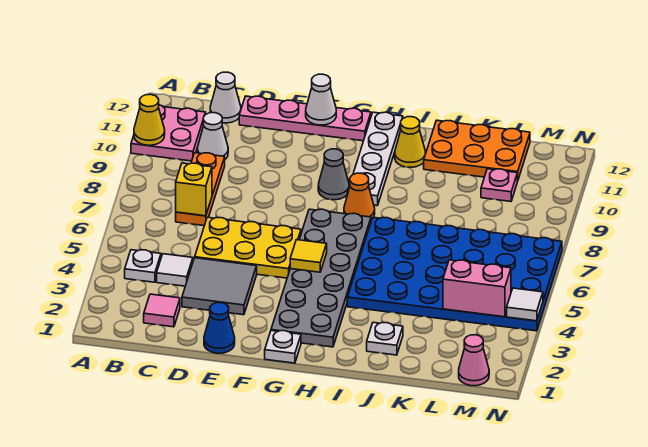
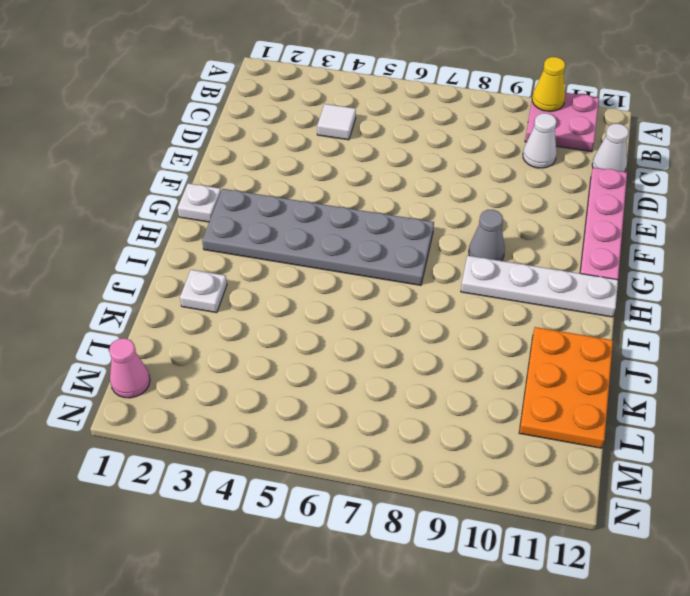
none -> white 1x1 plate [125,250,161,282]
none -> pink 1x1 tile [144,294,180,327]
none -> orange 1x3 plate [176,153,225,226]

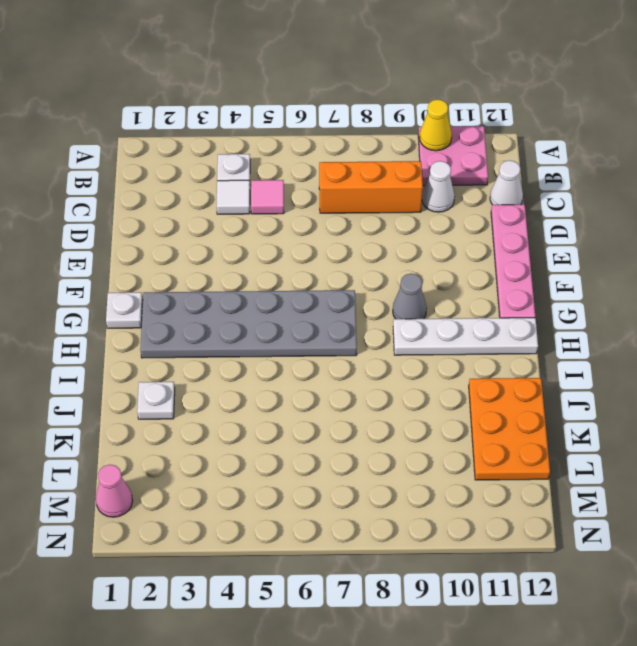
pink 1x1 tile [251,180,284,214] -> pink 1x1 tile moved to [144,294,180,327]
orange 1x3 brick [319,161,423,213] -> orange 1x3 plate [176,153,225,226]
none -> grey 2x2 tile [182,258,257,315]
none -> yellow 2x3 plate [195,217,301,278]
none -> blue 1x1 cone [204,302,235,353]

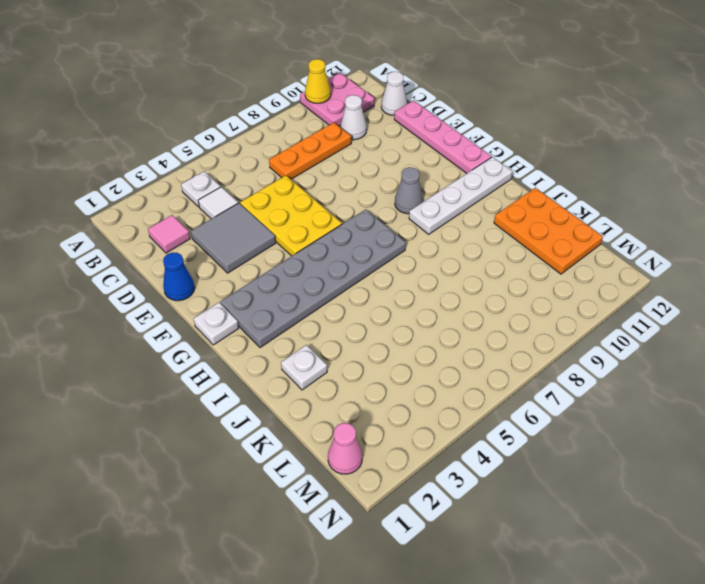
none -> orange 1x1 cone [344,173,375,220]
none -> blue 4x6 plate [347,217,562,331]
none -> yellow 1x1 cone [395,117,425,167]

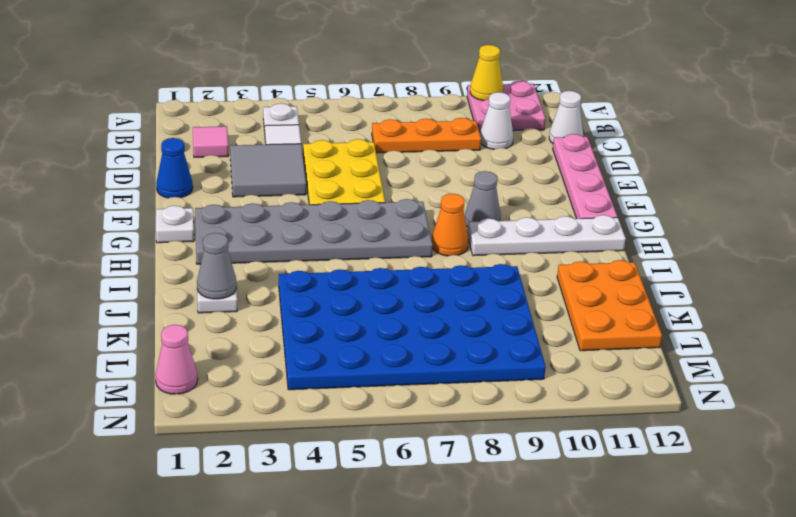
grey 1x1 cone [197,233,237,299] -> none
blue 4x6 plate [279,264,546,390] -> blue 4x6 plate turned to [347,217,562,331]
none -> yellow 1x1 cone [395,117,425,167]
none -> pink 1x1 plate [481,169,517,202]
none -> yellow 1x1 brick [176,163,212,216]

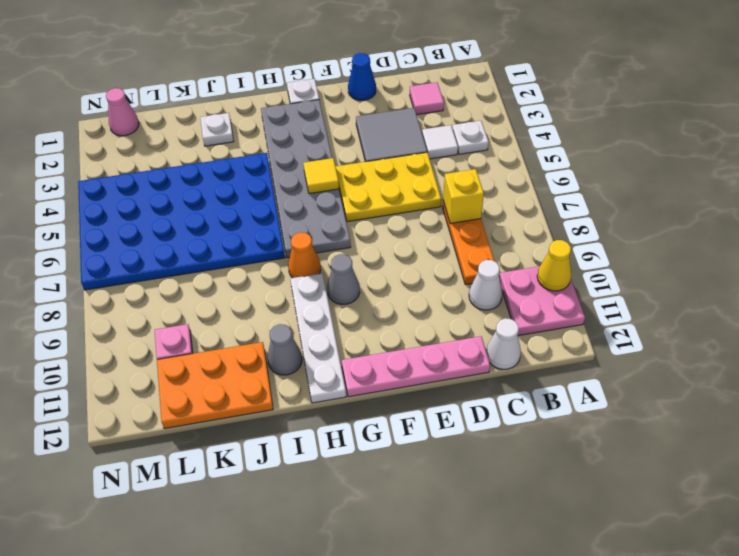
grey 1x1 cone [268,324,302,375] -> yellow 1x1 cone [395,117,425,167]
none -> white 1x1 cone [306,74,336,125]
none -> pink 1x2 brick [443,260,511,317]
none -> white 1x1 tile [507,288,543,321]

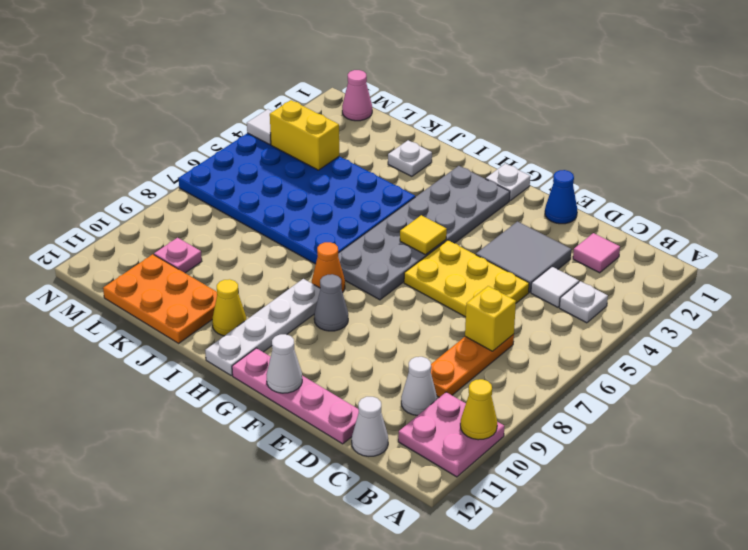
yellow 1x2 brick [270,100,339,170] -> pink 1x2 brick [443,260,511,317]

